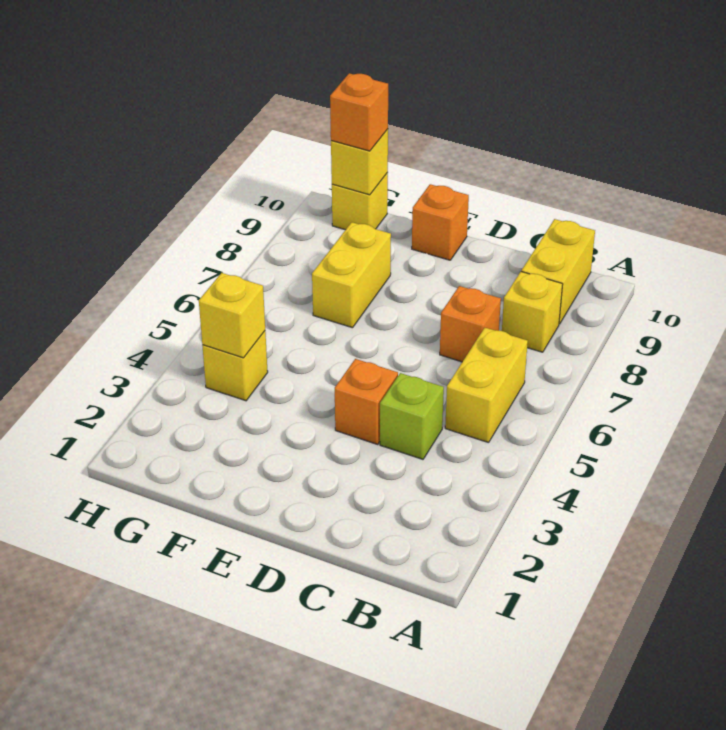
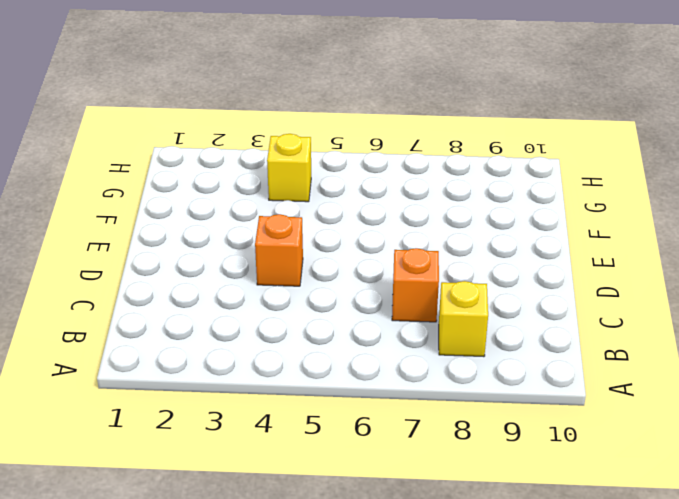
none -> yellow 1x2 brick [445,328,528,443]
none -> yellow 1x2 brick [521,219,595,324]
none -> lime 1x1 brick [380,373,444,459]

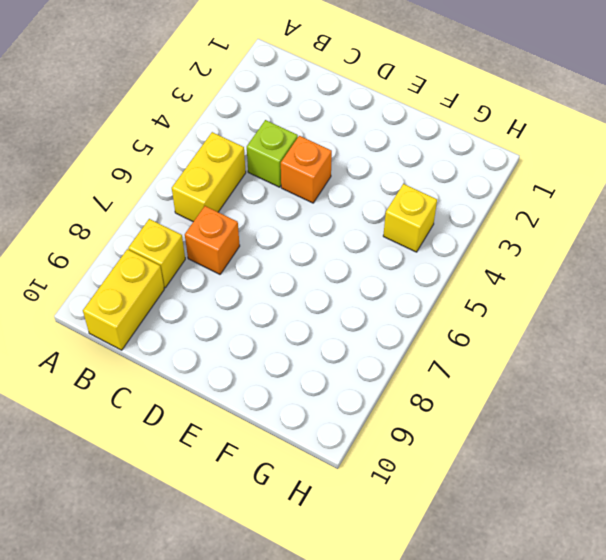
none -> orange 1x1 brick [412,184,469,260]
none -> yellow 1x2 brick [312,222,391,328]
none -> yellow 1x1 brick [332,173,388,230]

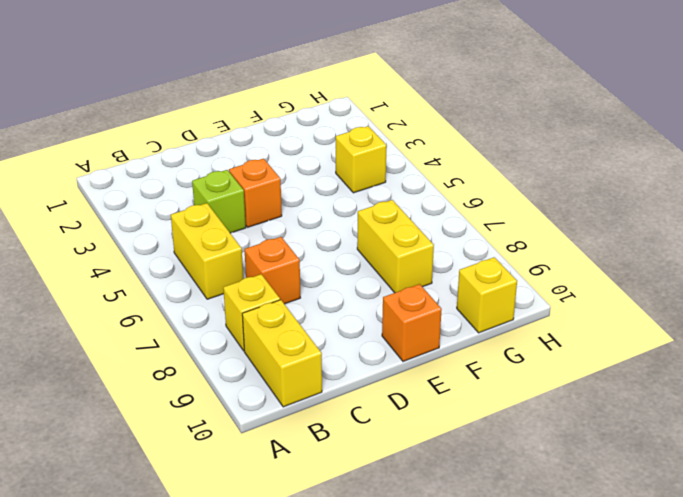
none -> yellow 1x1 brick [199,273,265,358]
none -> yellow 1x1 brick [331,129,388,195]
none -> orange 1x1 brick [330,73,388,151]

